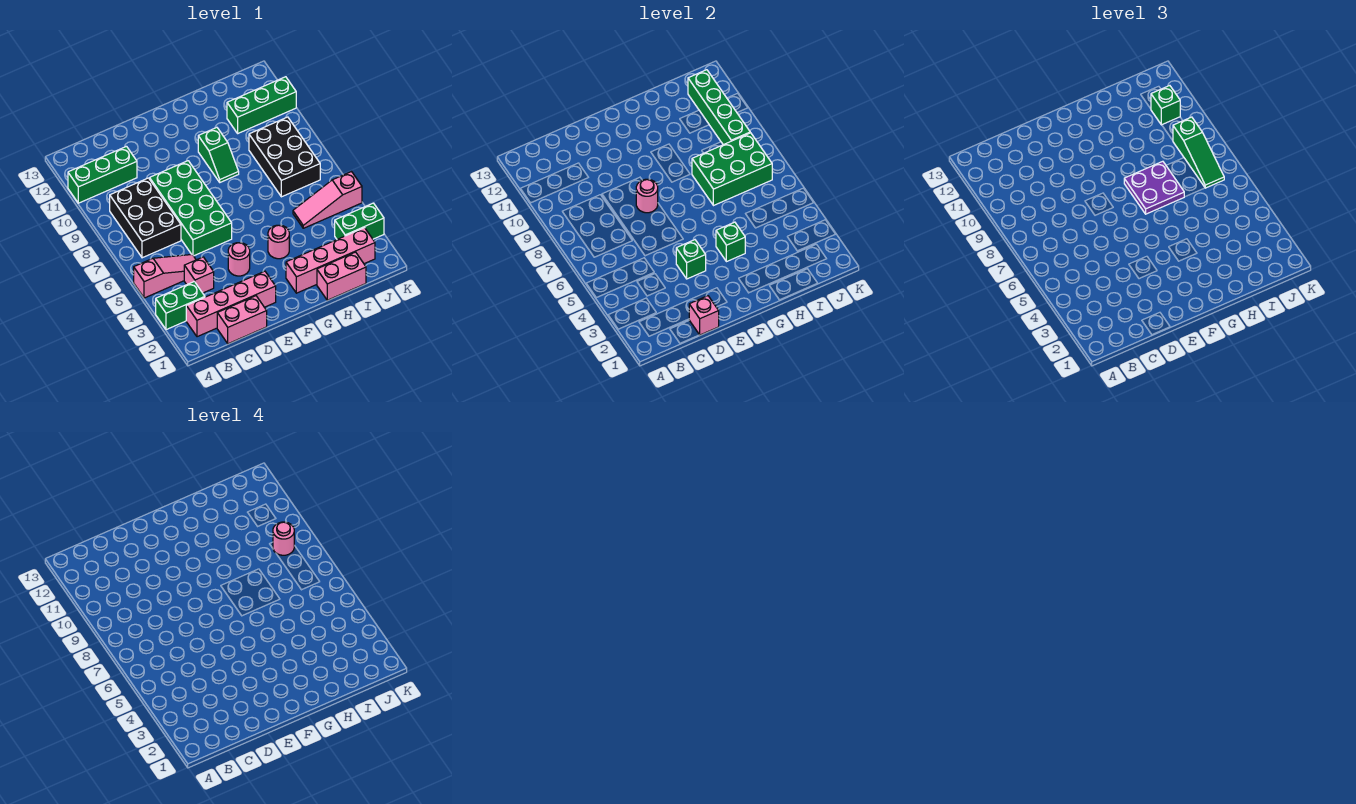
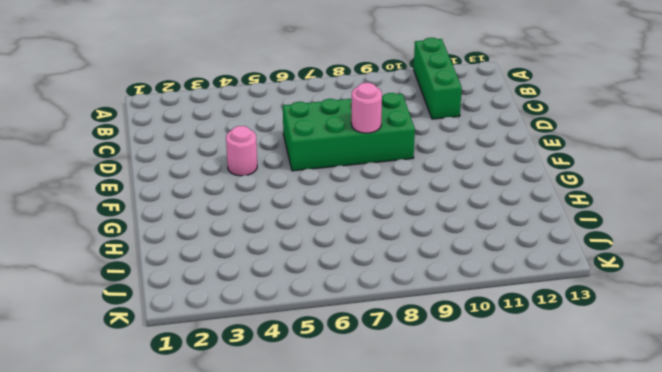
none -> green 1x2 brick [156,282,205,330]
none -> pink 1x3 slope [134,254,196,298]
none -> pink 1x4 brick [186,271,276,337]

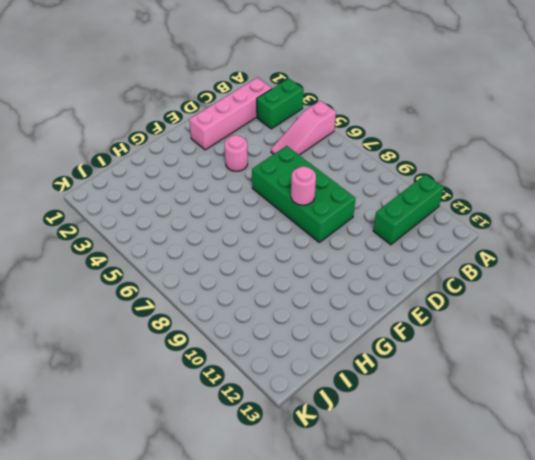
none -> black 2x3 brick [110,178,181,258]
none -> pink 1x2 brick [217,296,267,344]
none -> pink 1x1 brick [184,257,214,293]

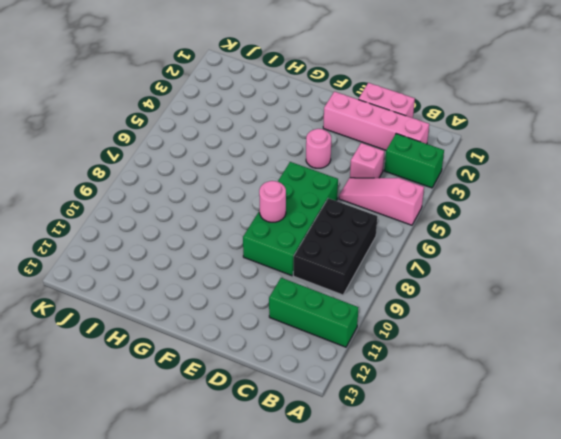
none -> pink 1x4 brick [286,228,375,293]
none -> pink 1x1 round brick [268,225,289,259]
none -> green 1x2 slope [198,128,239,182]

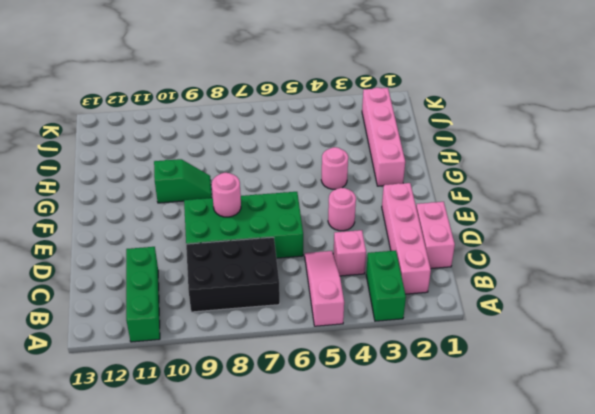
none -> pink 1x2 brick [317,252,366,300]
none -> pink 1x3 slope [293,172,362,228]
none -> black 2x3 brick [249,117,320,197]

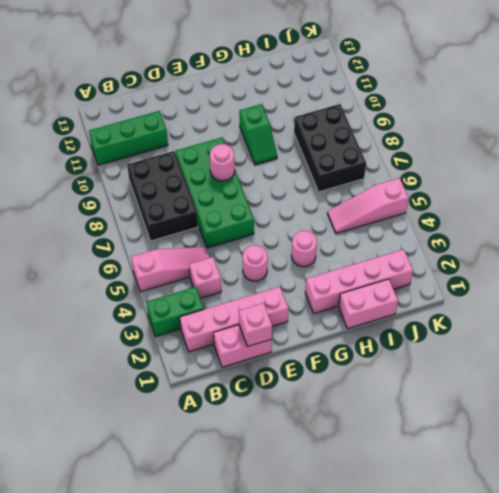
none -> green 1x3 brick [227,77,296,133]
none -> green 1x2 brick [335,203,384,239]
none -> green 1x1 brick [676,240,706,279]

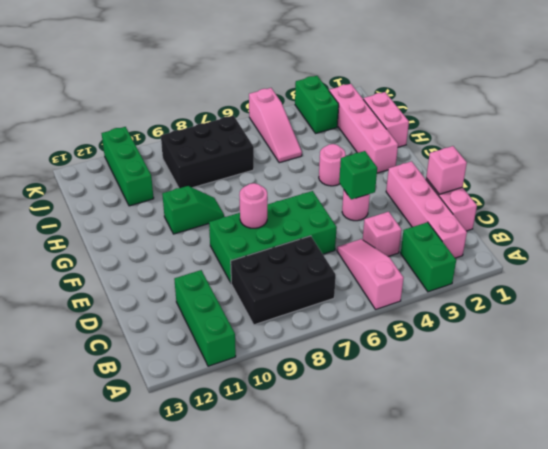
none -> green 1x1 brick [716,222,745,262]
none -> green 2x3 brick [692,133,772,206]
none -> green 1x4 brick [688,70,750,145]

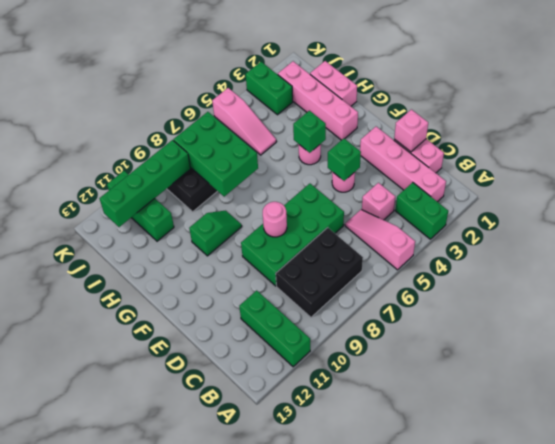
none -> purple 2x2 plate [1124,161,1184,214]
none -> green 1x3 slope [1173,117,1224,188]
none -> green 1x1 brick [1151,86,1180,125]

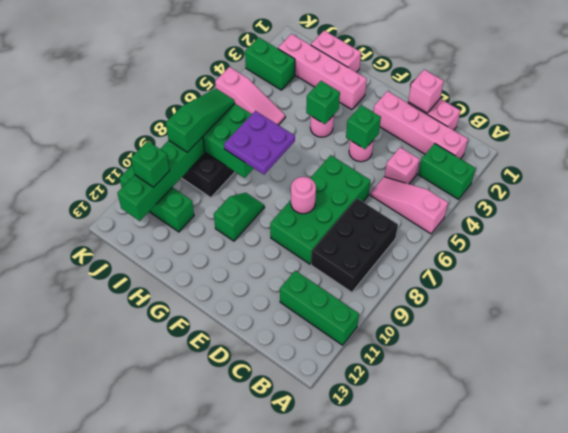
none -> pink 1x1 round brick [273,522,294,555]

